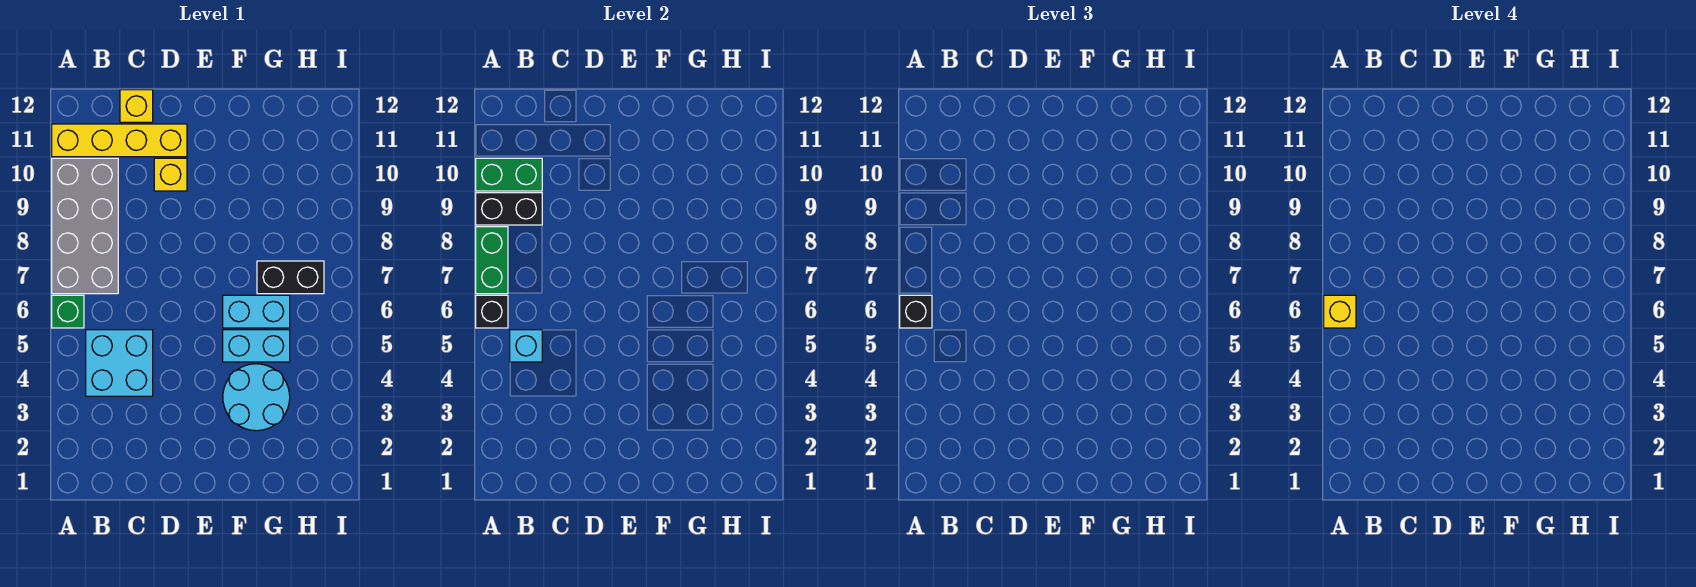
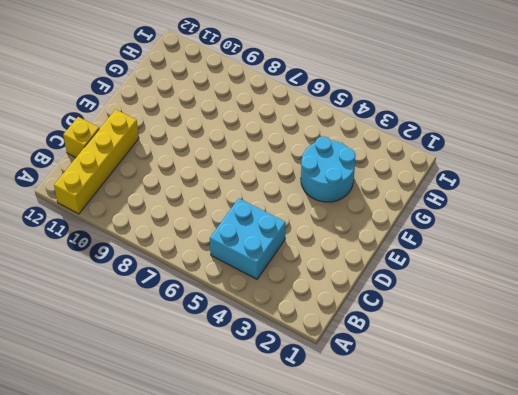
none -> green 1x1 brick [52,295,84,328]
none -> grey 2x4 brick [52,158,118,294]
none -> yellow 1x1 brick [154,158,187,191]

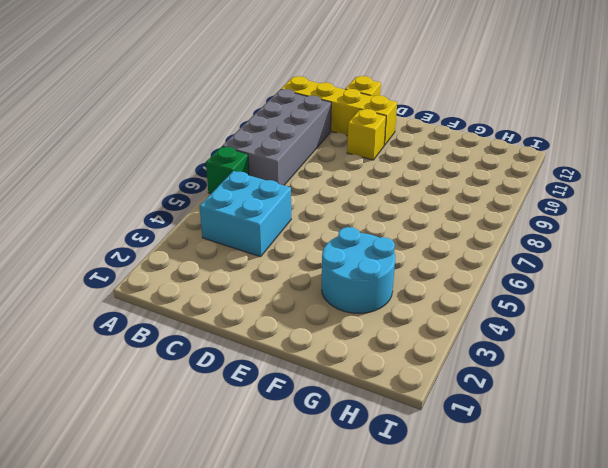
none -> cyan 1x2 brick [223,330,290,362]
none -> cyan 1x2 brick [223,295,290,328]
none -> black 1x2 brick [257,261,324,294]

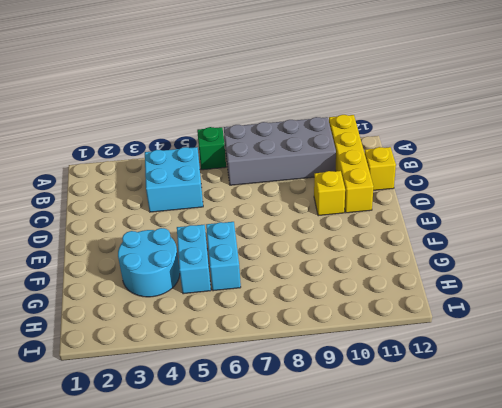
none -> black 1x2 brick [257,261,324,294]
none -> black 1x1 brick [476,295,508,328]
none -> green 1x2 brick [476,227,508,294]

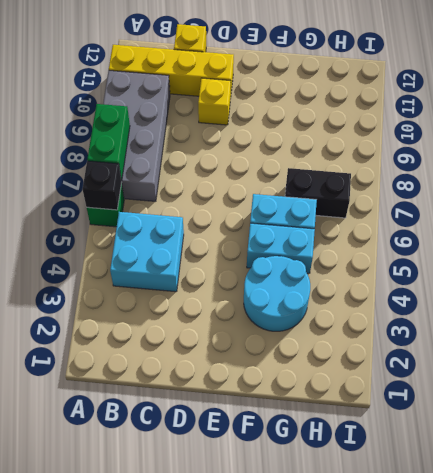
none -> black 1x2 brick [476,193,542,225]
none -> green 1x2 brick [476,158,542,191]
none -> cyan 1x1 brick [510,330,542,362]

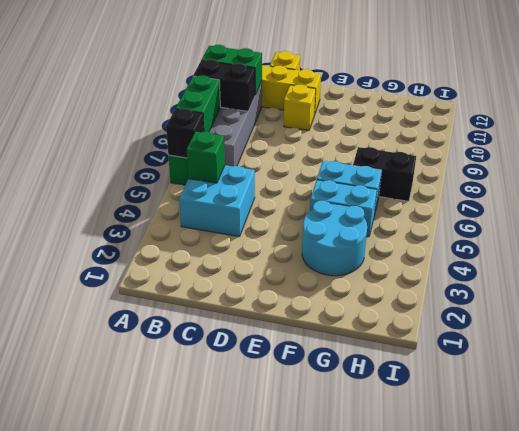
green 1x1 brick [187,132,225,183] -> cyan 1x1 brick [510,330,542,362]
none -> black 1x1 brick [900,295,932,328]
none -> yellow 1x1 brick [1324,295,1356,328]

